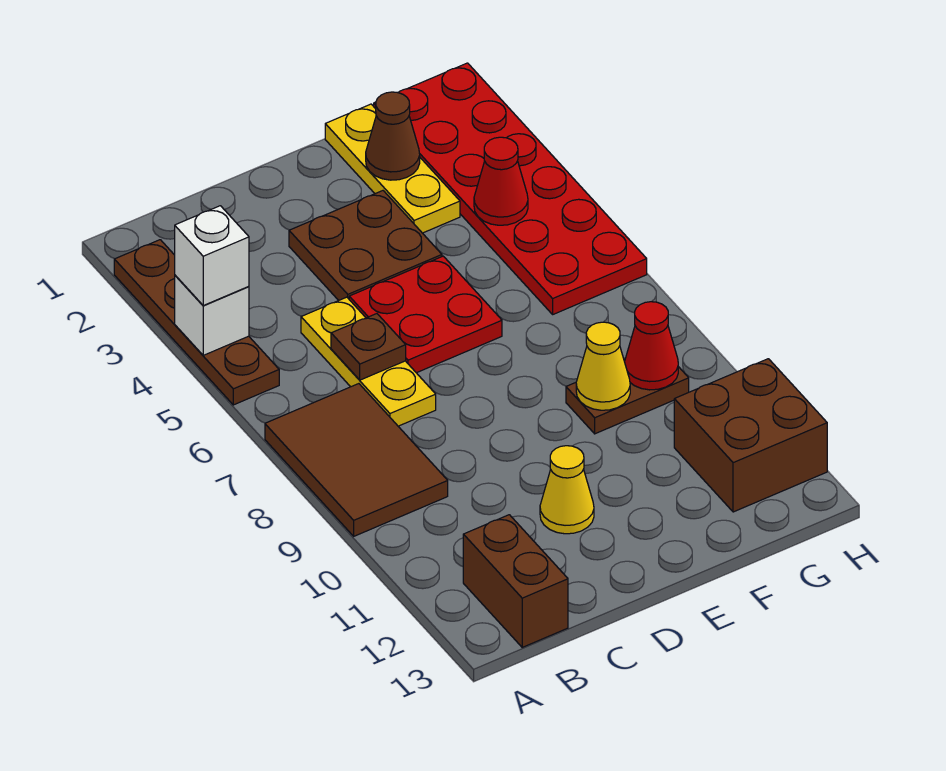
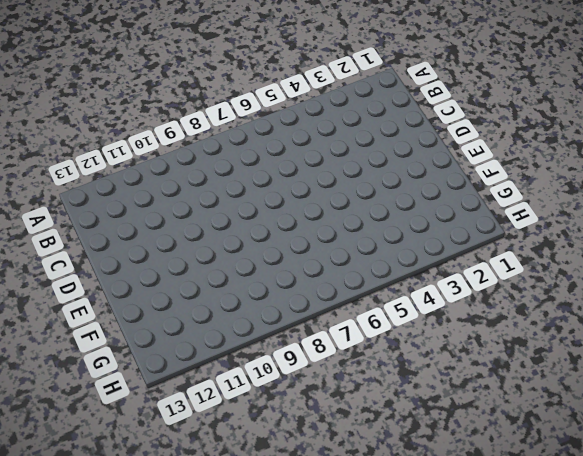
none -> brown 1x4 plate [114,240,279,405]
none -> brown 2x3 tile [265,384,448,536]
none -> brown 1x2 brick [463,515,568,647]

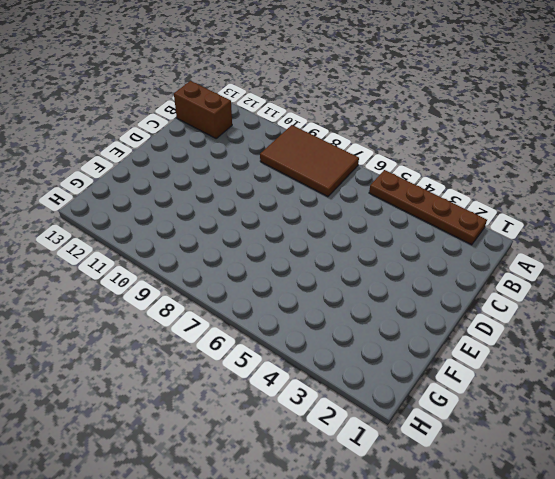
none -> yellow 1x3 plate [301,297,436,426]
none -> brown 2x2 plate [289,191,442,300]
none -> red 2x2 plate [349,256,502,373]

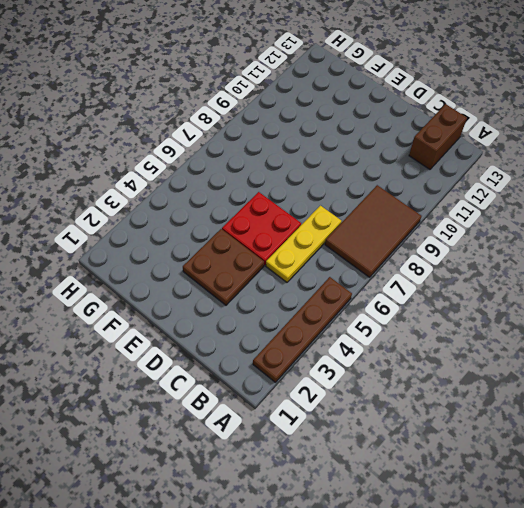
none -> yellow 1x1 cone [540,446,594,534]
none -> yellow 1x3 plate [325,104,460,233]
none -> brown 1x2 plate [566,367,689,434]

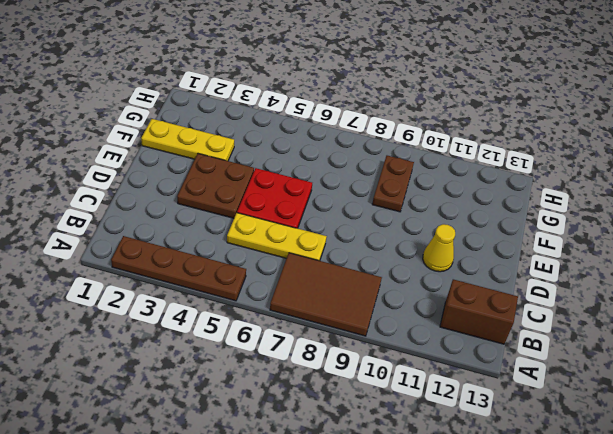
none -> red 2x6 plate [374,63,647,314]
none -> brown 2x2 brick [674,359,827,512]
none -> white 1x1 brick [175,275,249,355]

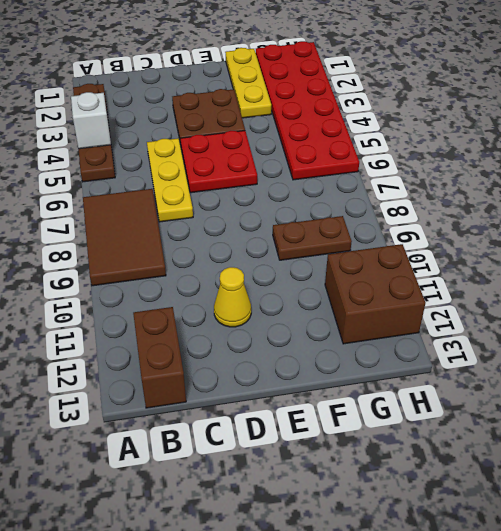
none -> brown 1x1 plate [331,314,406,380]
none -> brown 1x1 cone [366,92,420,180]
none -> yellow 1x1 cone [576,322,630,410]

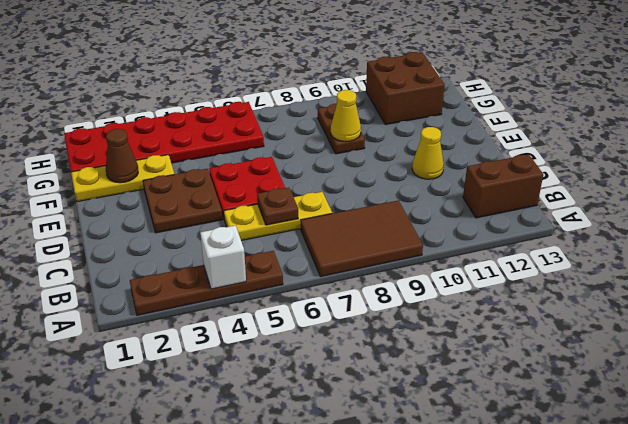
none -> red 1x1 cone [474,137,528,225]
none -> red 1x1 cone [624,302,678,390]
none -> white 1x1 brick [175,206,249,305]

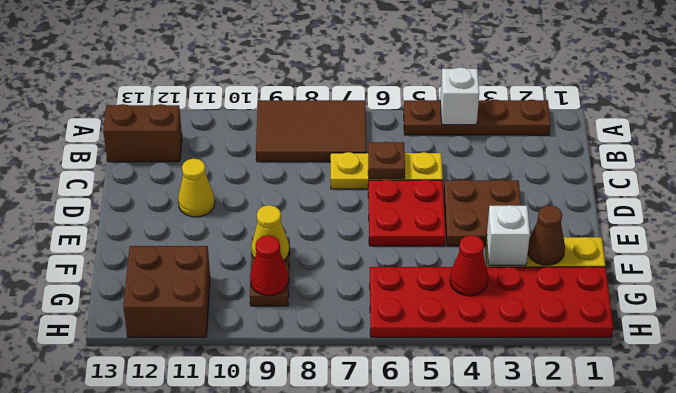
white 1x1 brick [487,205,530,265] -> white 1x1 brick moved to [175,206,249,305]

